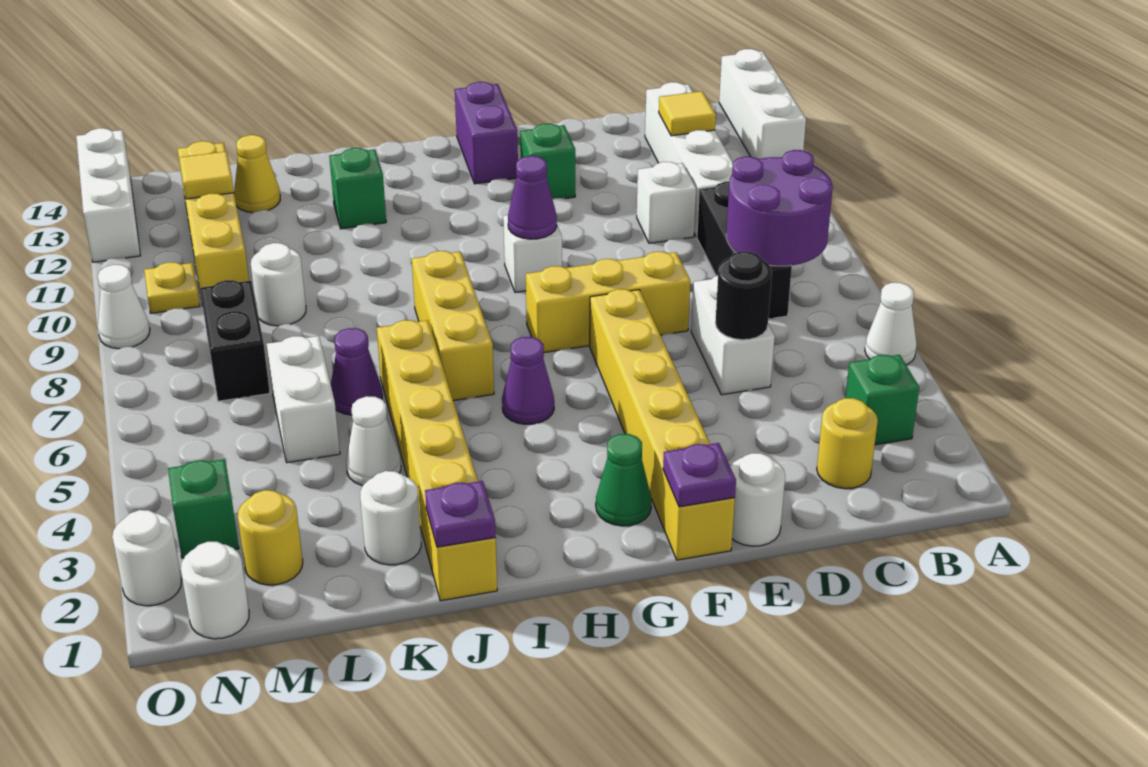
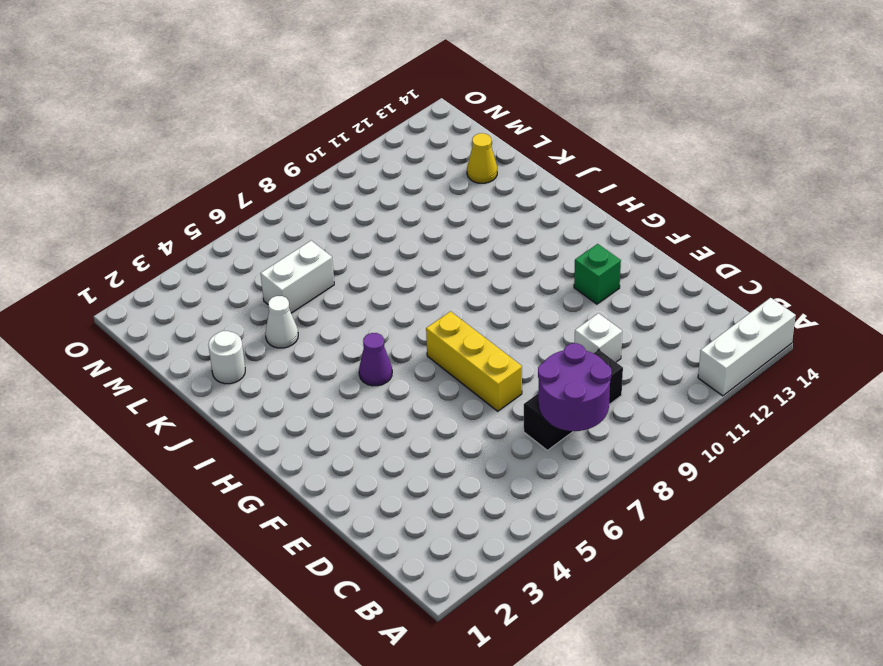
none -> white 1x1 cone [865,283,917,365]
none -> green 1x1 brick [845,355,919,445]
none -> yellow 1x1 round brick [817,398,878,489]
none -> white 1x4 brick [645,82,733,237]

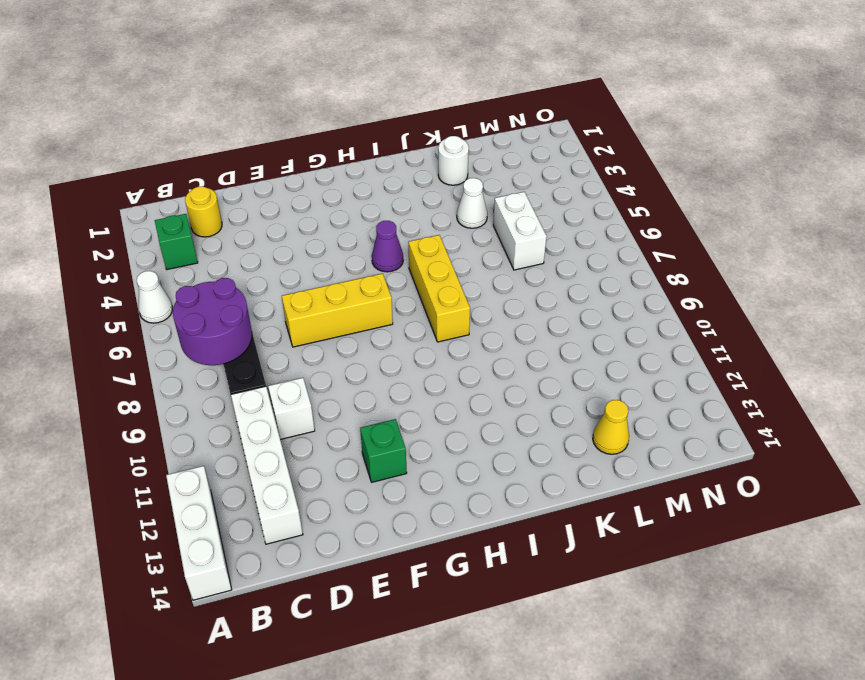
none -> white 1x2 brick [691,276,775,395]
none -> white 1x1 round brick [730,453,785,546]
none -> yellow 1x6 brick [590,289,735,560]
none -> green 1x1 cone [596,434,651,526]

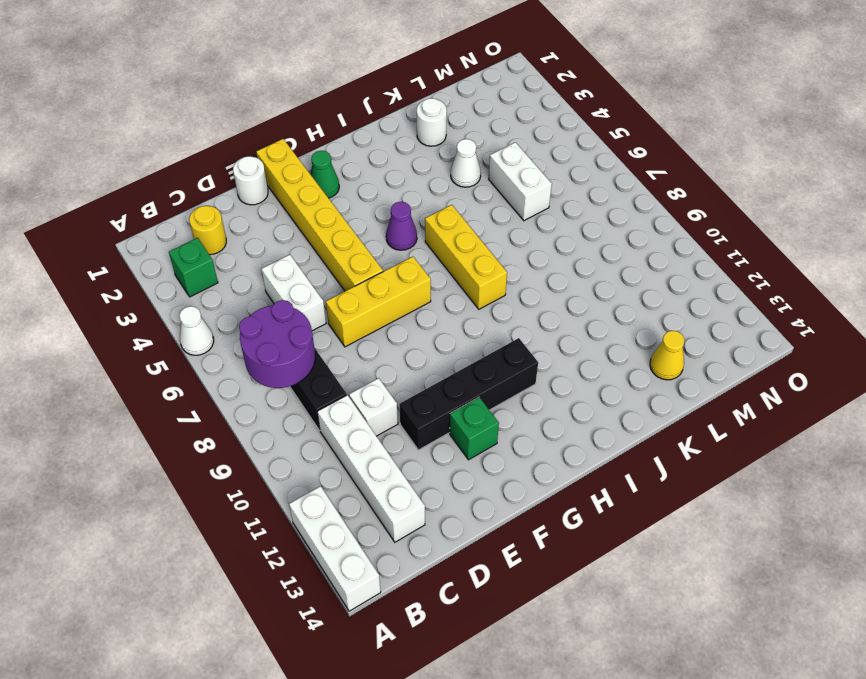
black 1x4 brick [399,338,538,450] -> none
none -> white 1x1 brick [503,215,562,292]
none -> purple 1x2 brick [455,82,518,184]
none -> yellow 1x6 brick [377,320,497,601]
none -> green 1x1 brick [329,148,386,229]

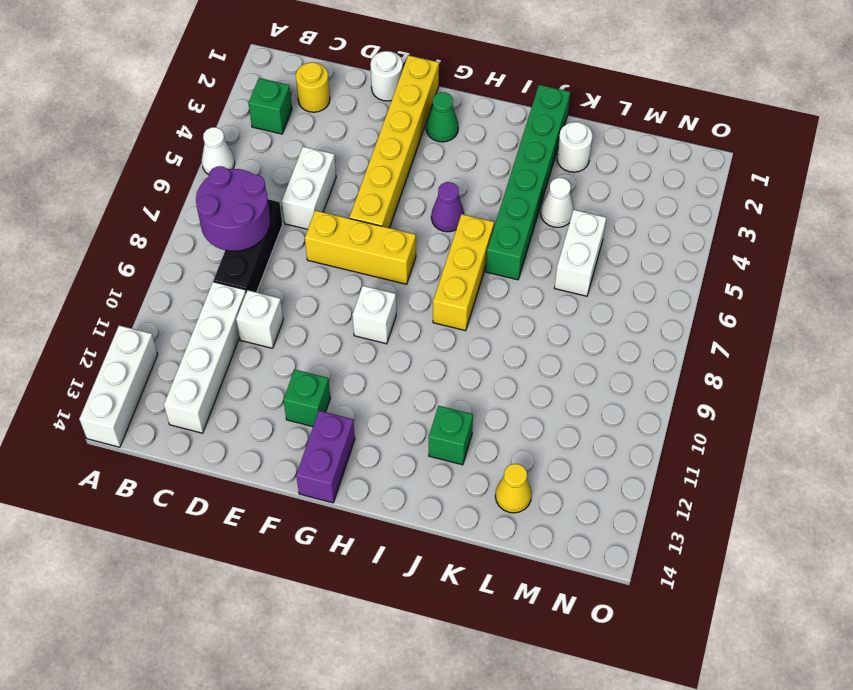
green 1x6 brick [486,85,570,280] -> yellow 1x6 brick [377,320,497,601]
none -> purple 1x1 cone [331,328,382,415]
none -> white 1x1 round brick [251,243,306,326]
none -> yellow 1x1 round brick [238,490,303,585]
none -> black 1x2 brick [200,280,270,401]

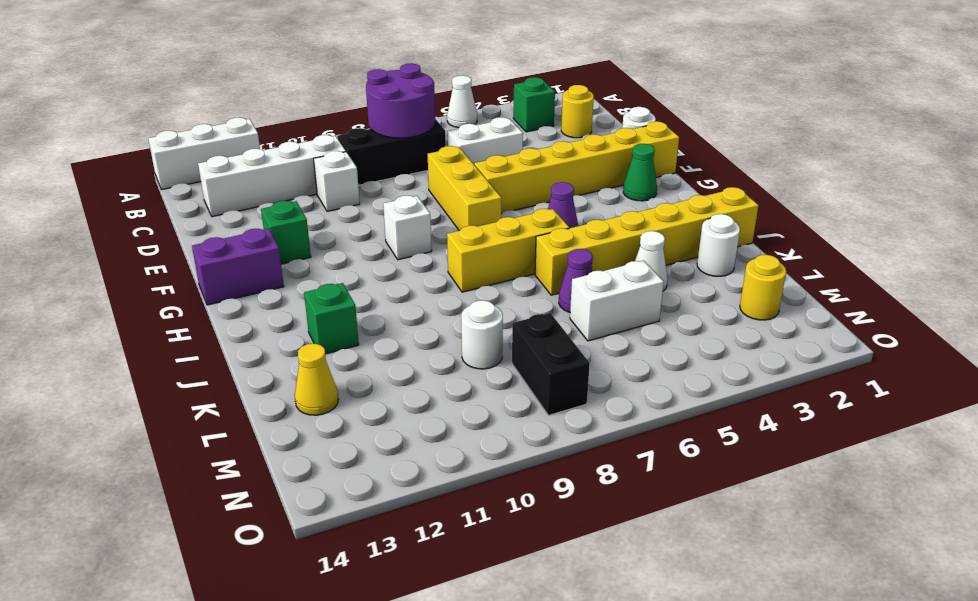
black 1x2 brick [512,313,590,415] -> black 1x2 brick turned to [200,280,270,401]
none -> yellow 1x4 brick [178,141,249,306]
none -> white 1x1 round brick [181,542,249,639]
none -> green 1x1 brick [168,459,239,558]
none -> yellow 1x1 plate [144,262,200,313]

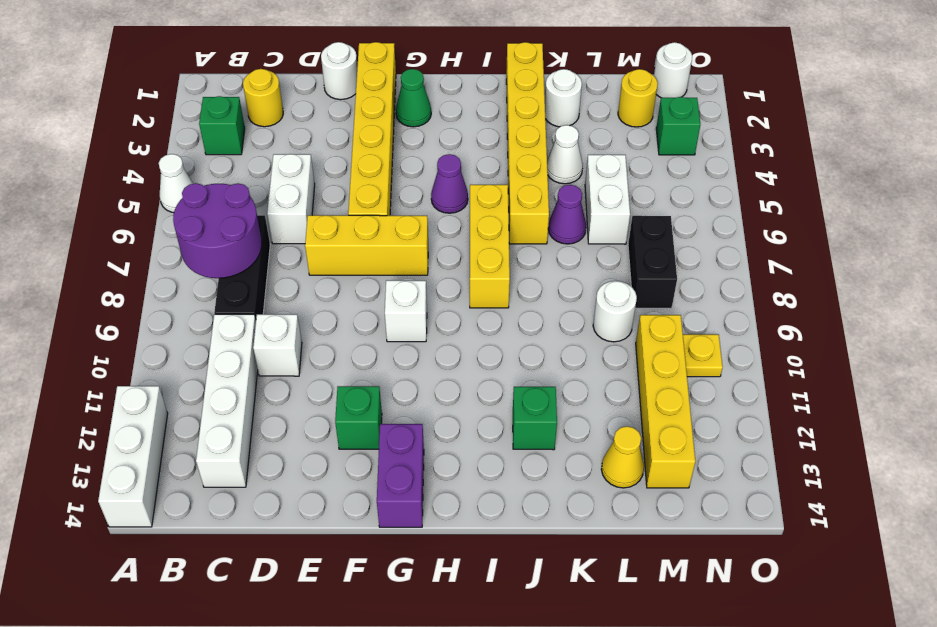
none -> white 1x1 round brick [112,510,182,606]
none -> white 1x1 cone [98,265,150,349]
none -> white 1x3 brick [76,128,140,262]
none -> yellow 1x1 tile [659,91,716,136]

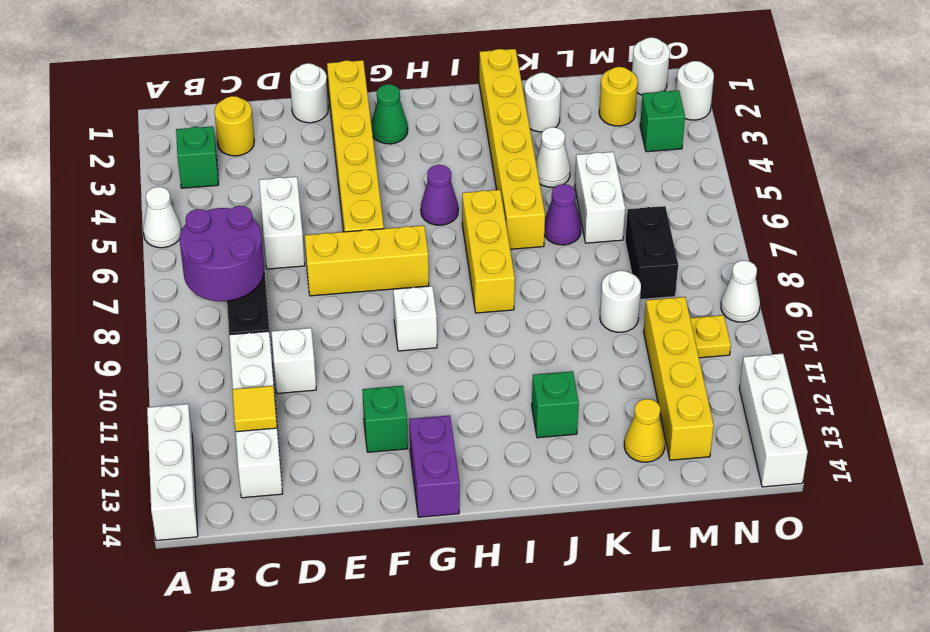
none -> black 1x1 round brick [715,252,772,340]
none -> purple 1x1 plate [663,443,736,507]
none -> purple 1x1 cone [508,156,557,239]
none -> purple 1x1 plate [425,481,496,547]

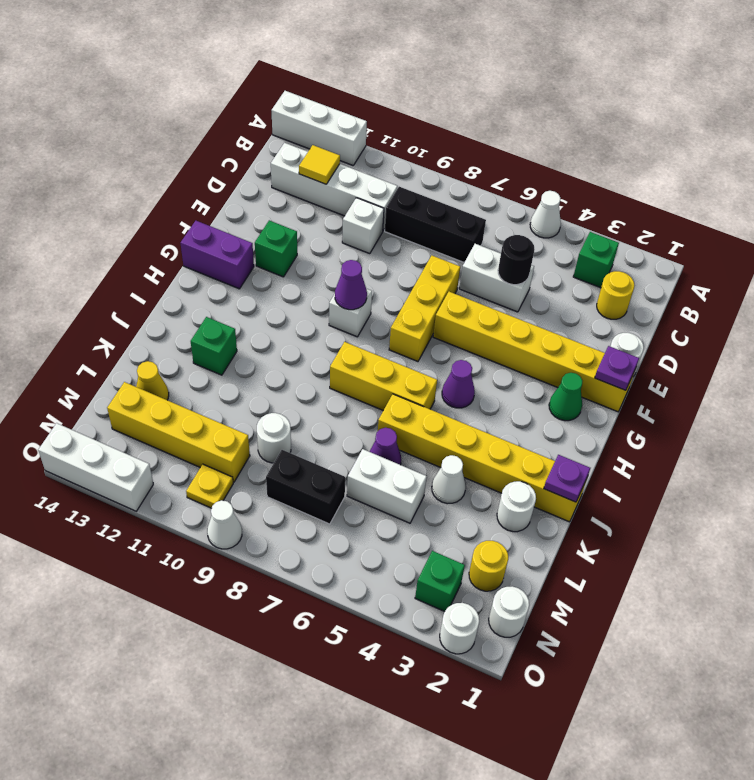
none -> purple 2x2 round brick [726,150,833,266]
none -> yellow 1x1 tile [179,152,234,199]

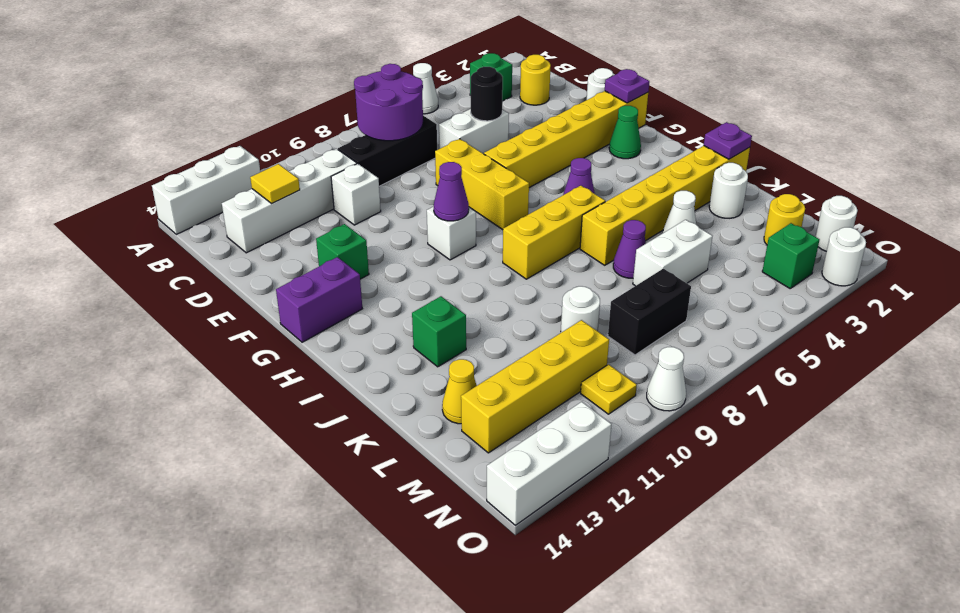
none -> yellow 1x1 tile [179,152,234,199]

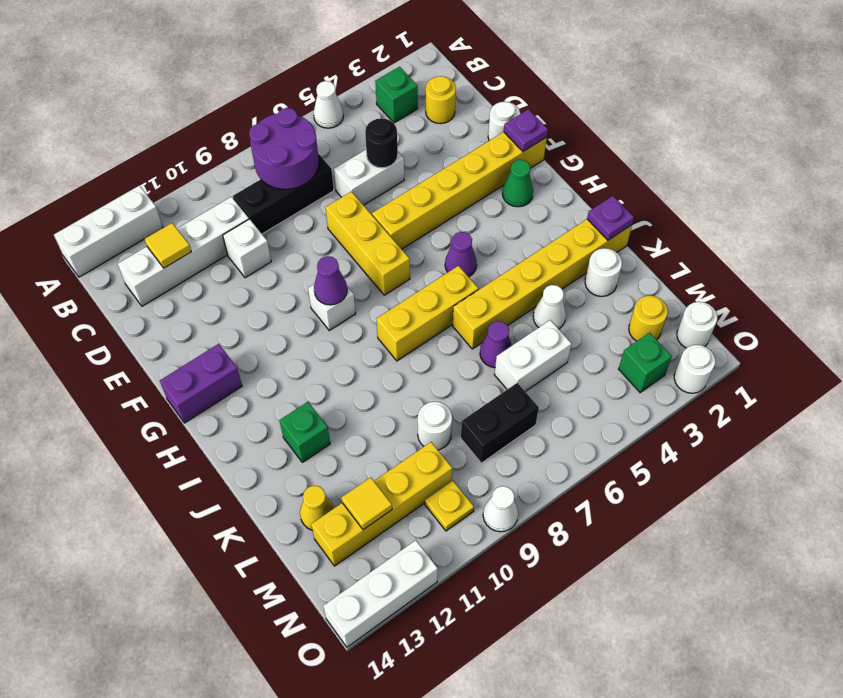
none -> green 1x1 brick [520,124,575,199]

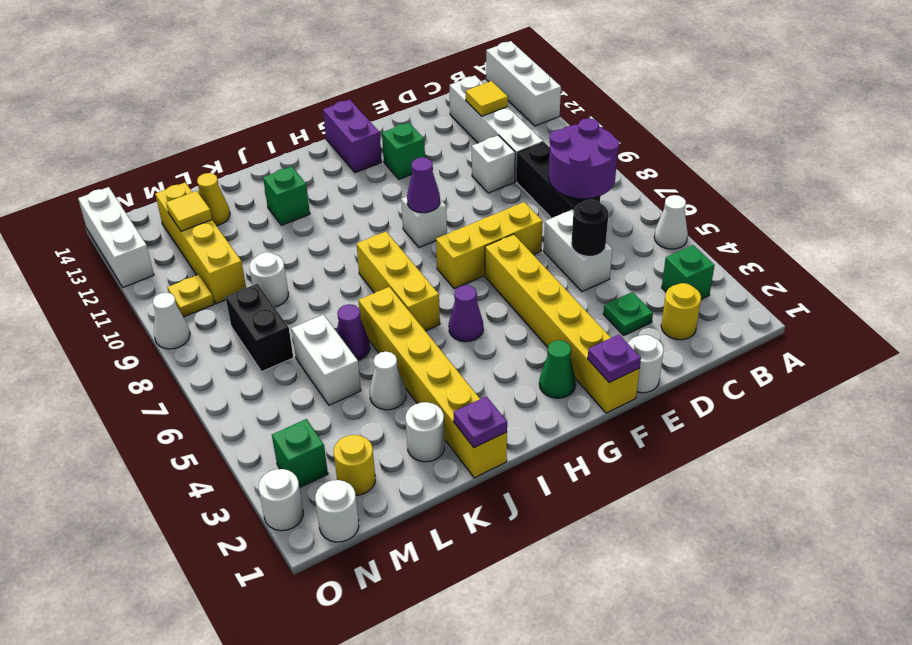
green 1x1 plate [603,292,653,335] -> none

